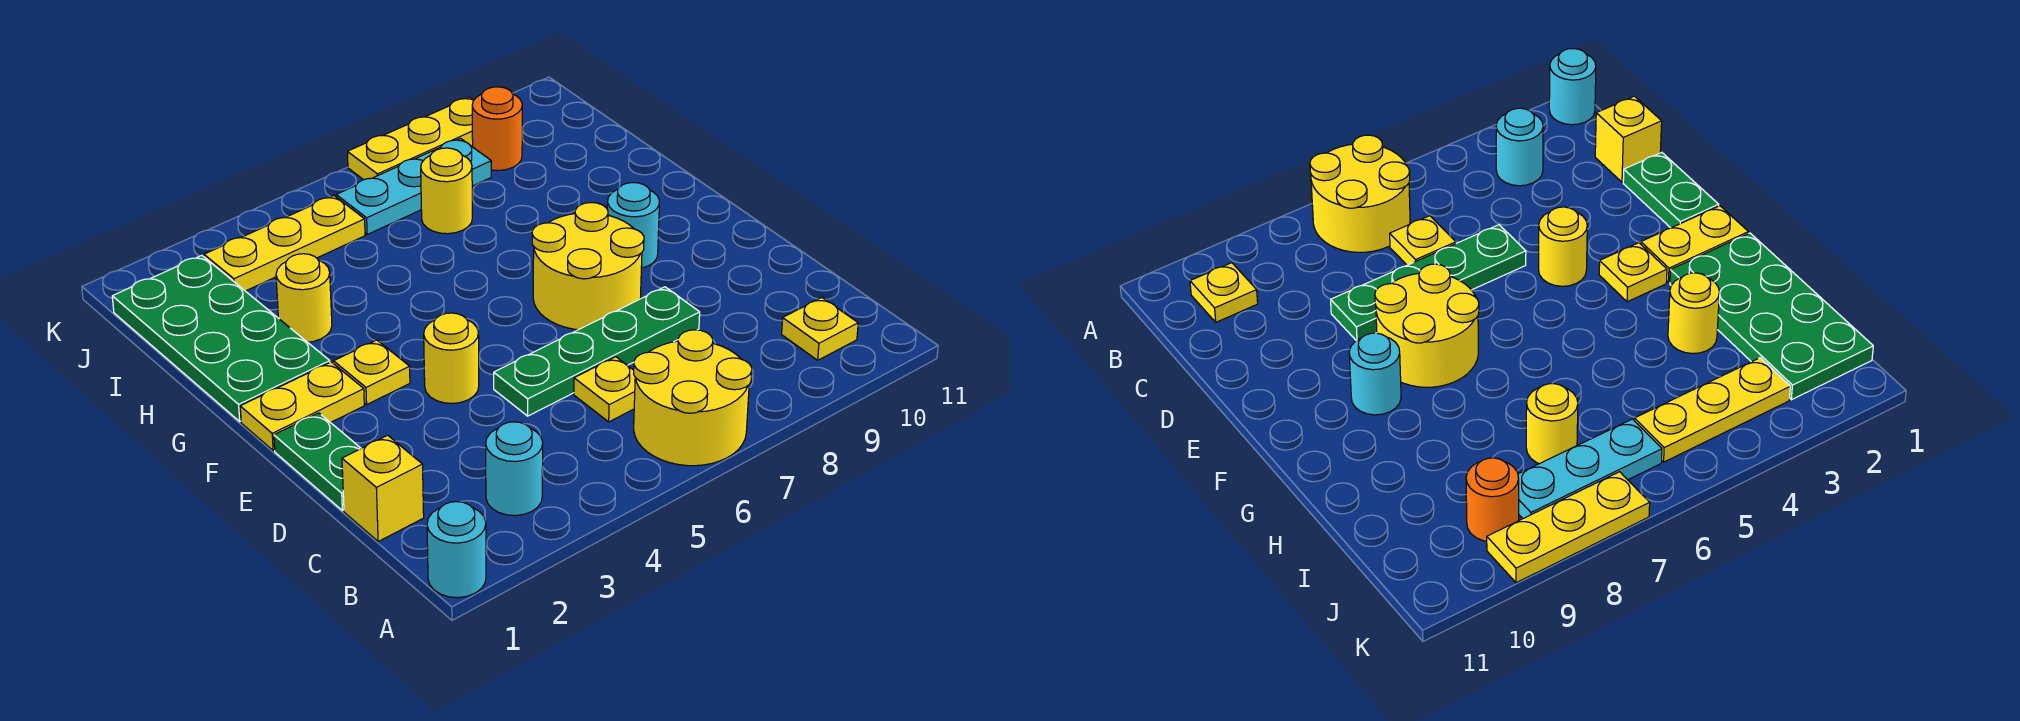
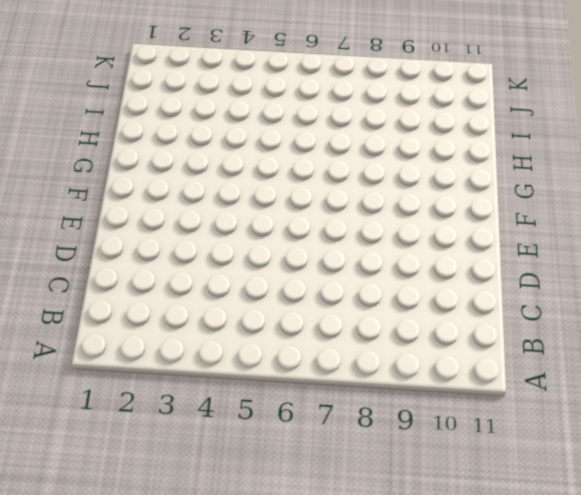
none -> cyan 1x1 round brick [427,502,486,598]
none -> yellow 2x2 round brick [634,330,752,466]
none -> cyan 1x1 round brick [486,422,543,516]

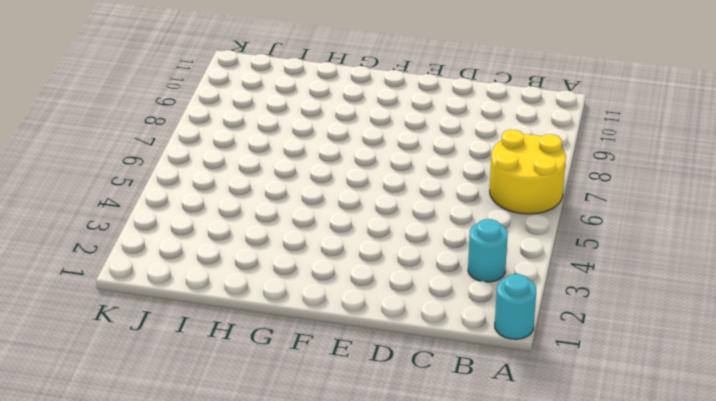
none -> yellow 1x1 plate [782,298,858,360]
none -> yellow 1x1 brick [342,435,424,542]
none -> yellow 1x1 plate [574,357,635,422]

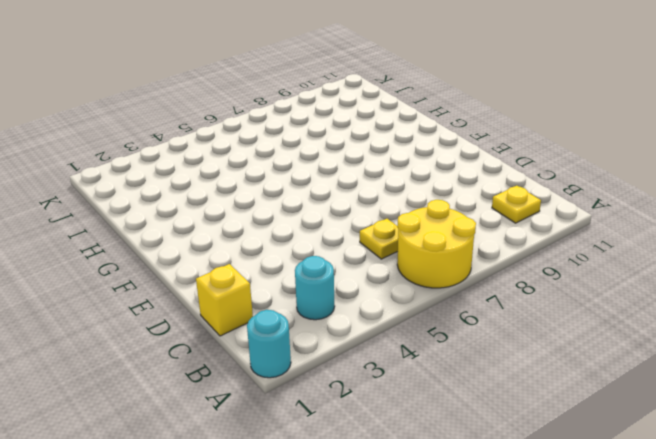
none -> green 1x2 plate [274,413,361,511]
none -> green 1x4 plate [494,287,700,416]
none -> yellow 1x1 round brick [424,313,479,404]

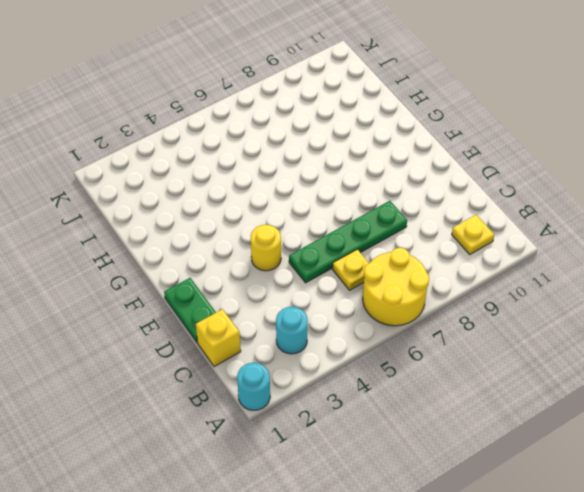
none -> yellow 2x2 round brick [532,202,644,330]
none -> yellow 1x2 plate [240,362,364,451]
none -> yellow 1x1 plate [333,340,410,404]

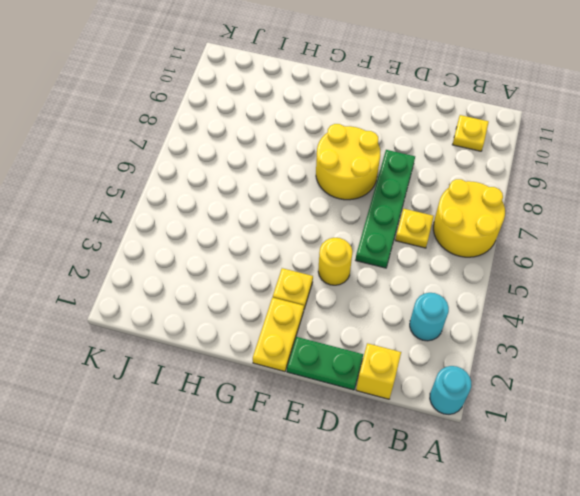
none -> cyan 1x1 round brick [607,182,660,268]
none -> green 2x4 plate [112,255,330,421]
none -> yellow 1x1 round brick [276,254,332,342]

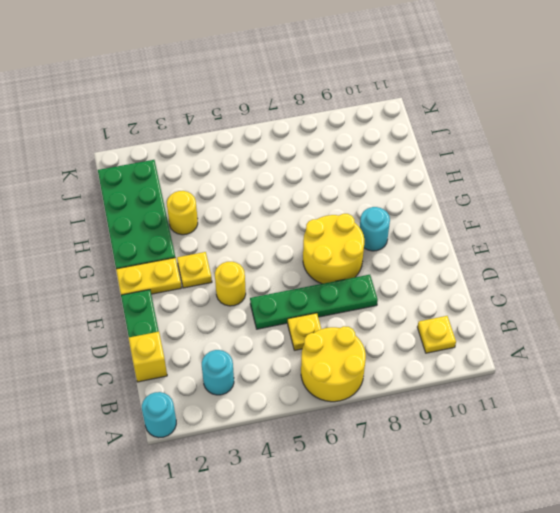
none -> yellow 1x1 round brick [421,148,472,234]
none -> yellow 1x3 plate [204,196,365,291]
none -> cyan 1x3 plate [336,138,491,234]

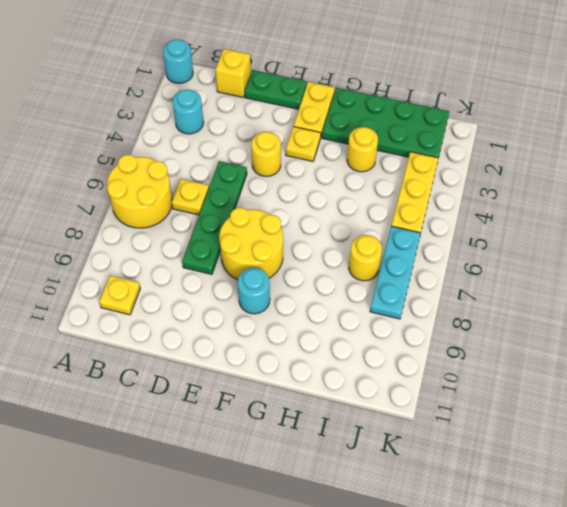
none -> orange 1x1 round brick [472,87,522,171]
none -> yellow 1x3 plate [347,97,474,180]

